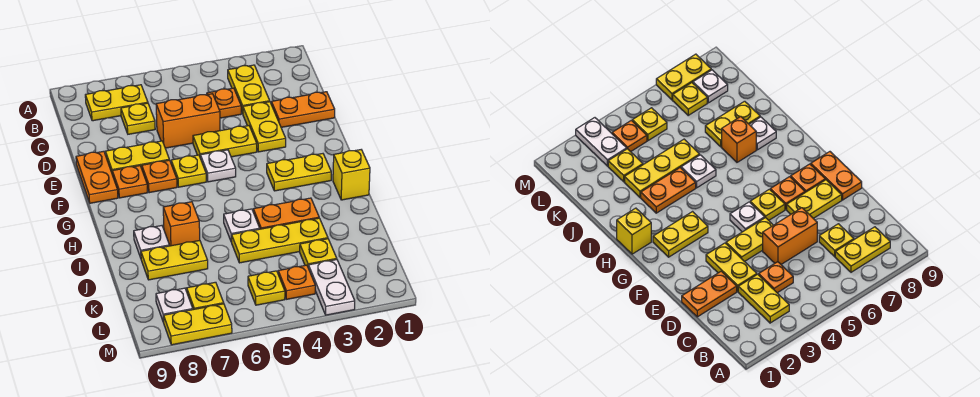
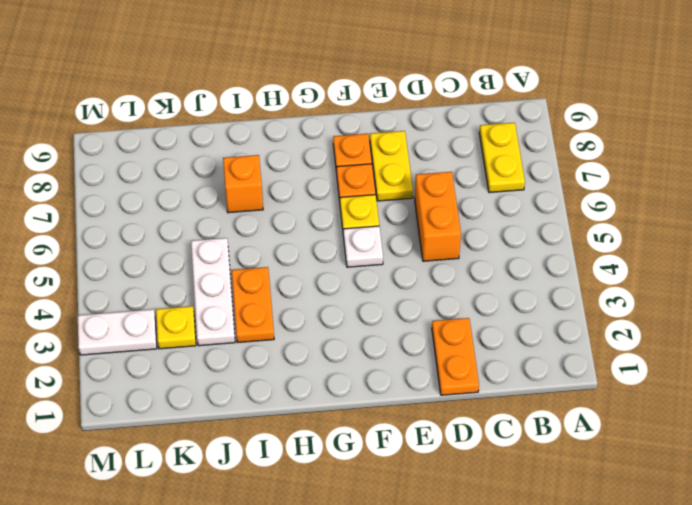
white 1x3 plate [191,238,235,346] -> yellow 1x3 plate [232,218,328,263]
none -> yellow 1x2 plate [228,65,270,114]
none -> orange 1x1 plate [207,88,241,118]
none -> yellow 1x1 plate [121,103,155,134]

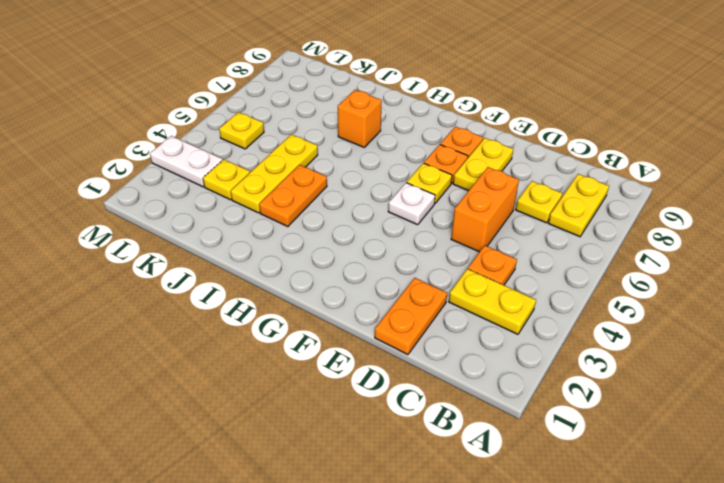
none -> yellow 1x2 plate [243,102,286,152]
none -> yellow 1x2 plate [193,126,257,157]
none -> orange 1x2 plate [76,151,118,203]

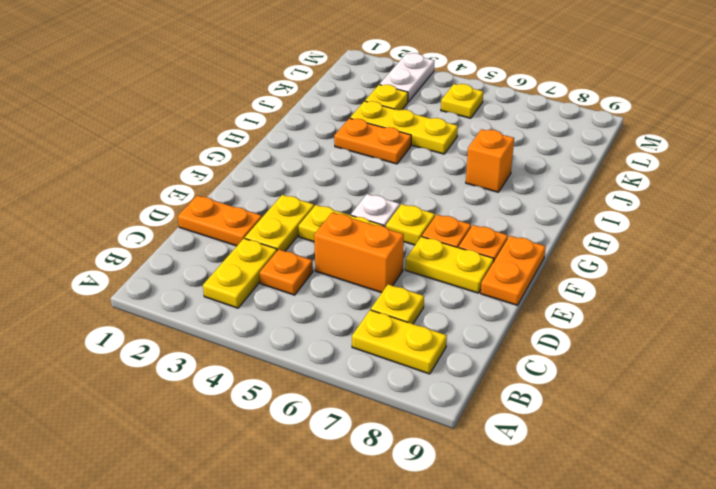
none -> yellow 1x2 plate [267,154,331,191]
none -> yellow 1x1 brick [333,150,370,200]
none -> white 1x1 plate [224,209,260,242]

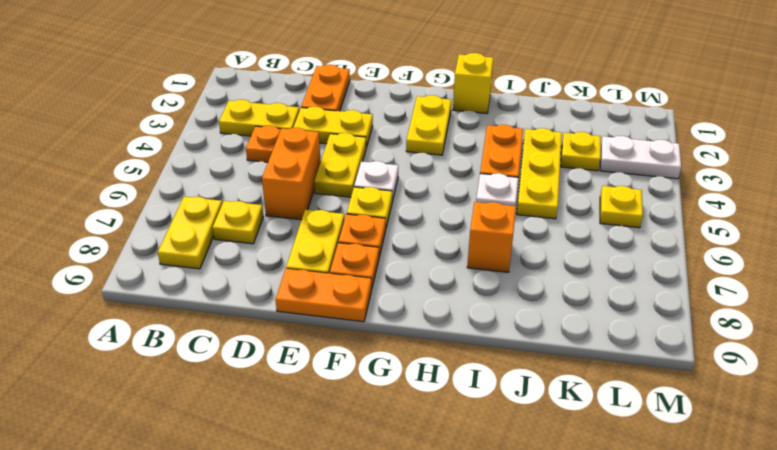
none -> white 1x1 plate [134,226,169,258]
none -> yellow 1x2 plate [141,240,208,280]
none -> orange 1x1 plate [278,265,315,299]

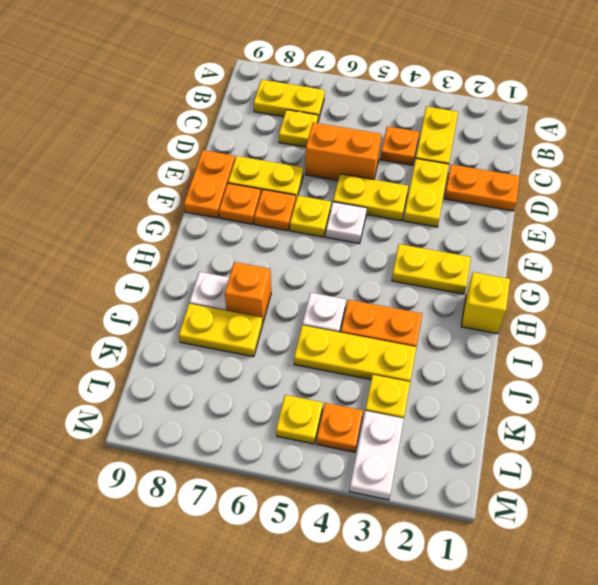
none -> yellow 1x1 plate [187,282,224,310]
none -> white 1x1 plate [156,288,193,323]
none -> yellow 1x2 plate [164,304,232,345]

